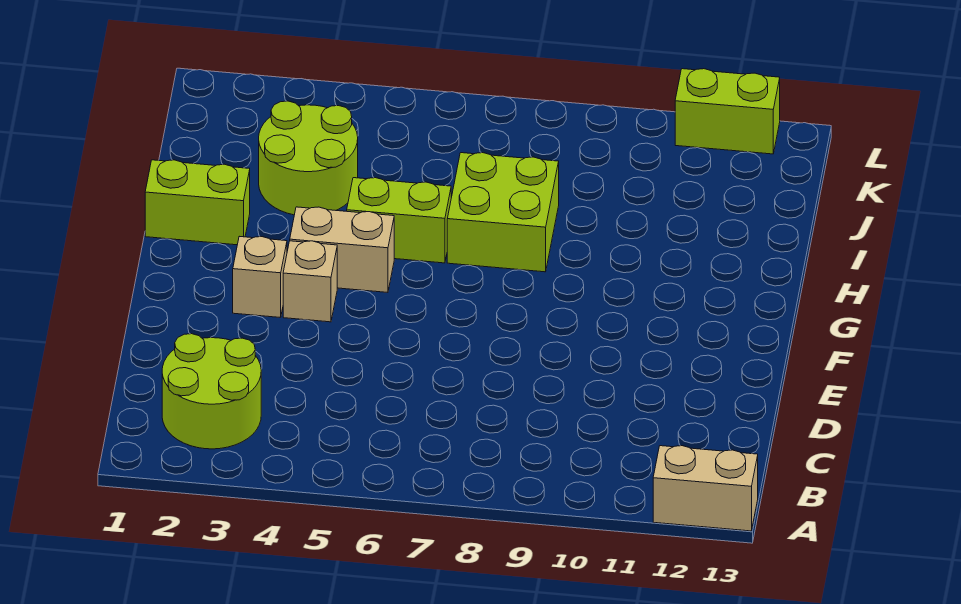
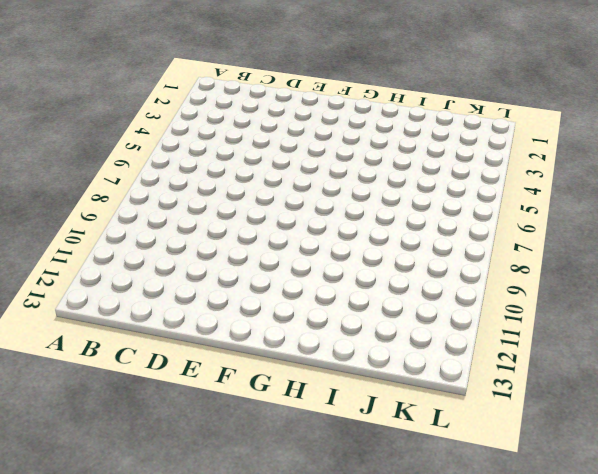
none -> tan 1x2 brick [653,446,758,531]
none -> lime 2x2 round brick [162,334,261,449]

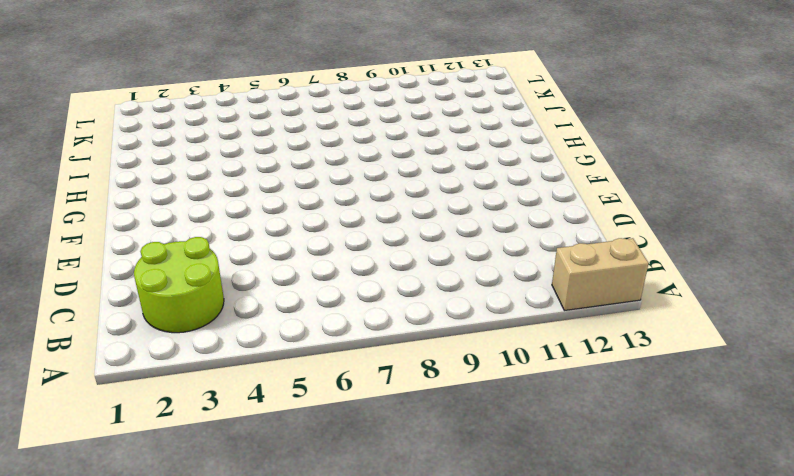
none -> tan 1x1 brick [233,236,287,318]
none -> tan 1x1 brick [283,241,337,322]

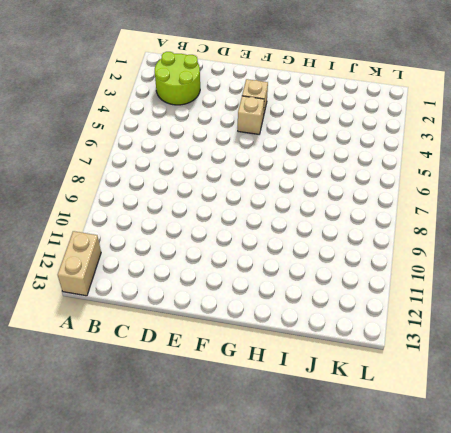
none -> tan 1x2 brick [290,207,394,292]
none -> lime 1x2 brick [145,160,250,245]

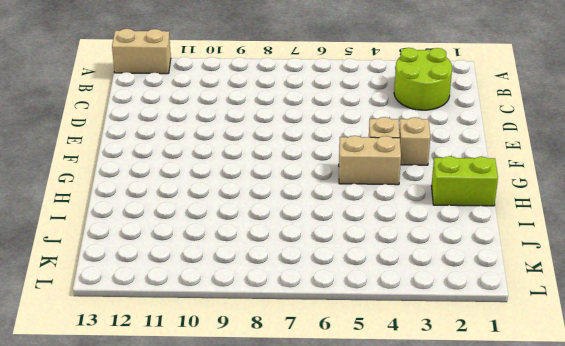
none -> lime 1x2 brick [347,178,451,263]
none -> lime 2x2 brick [447,153,559,272]

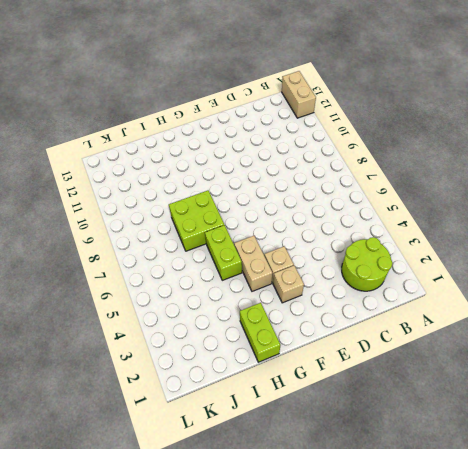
none -> lime 2x2 round brick [259,101,358,215]
none -> lime 1x2 brick [675,69,780,154]

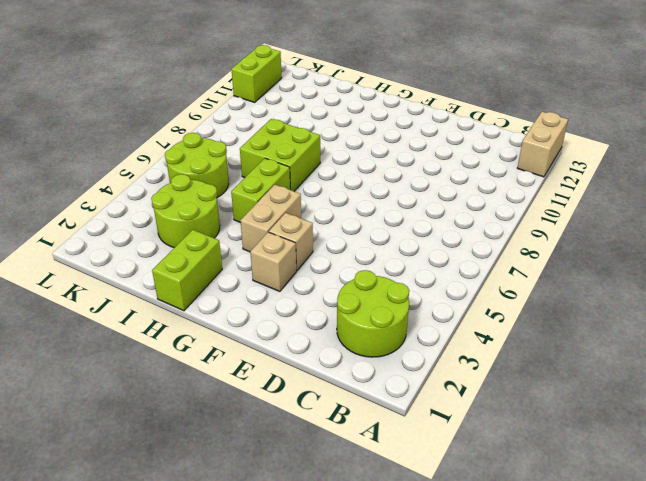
lime 2x2 round brick [165,133,229,198] -> none

